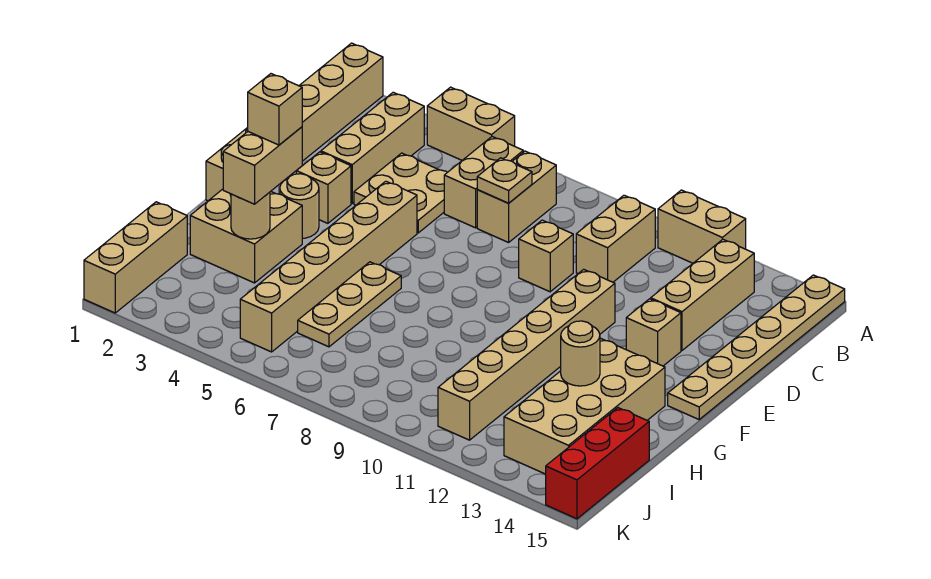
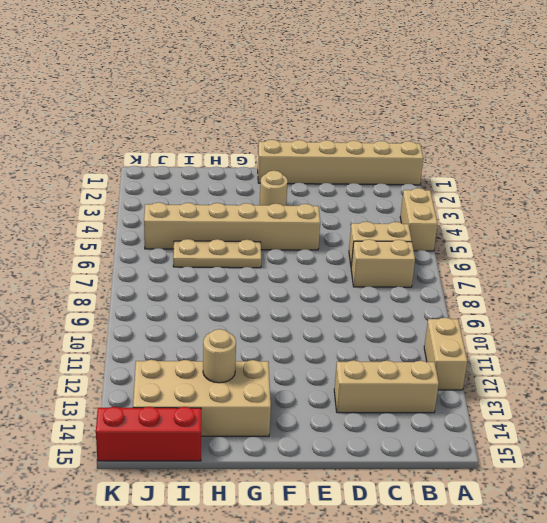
none -> tan 1x6 plate [668,275,845,419]
none -> tan 1x3 brick [321,92,424,203]
none -> tan 1x2 brick [576,195,655,282]

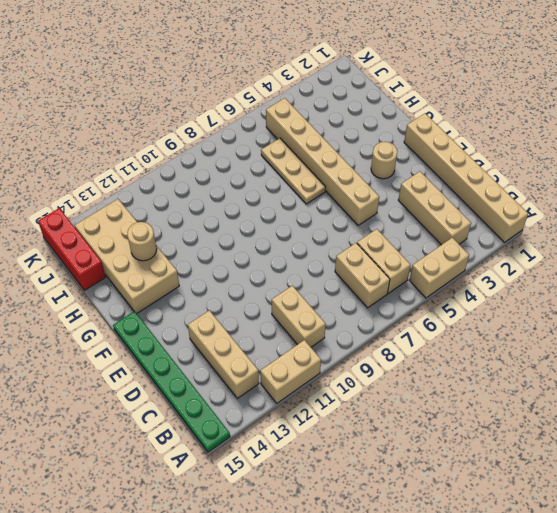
green 1x6 plate [113,311,230,452] -> tan 1x6 plate [668,275,845,419]
none -> tan 2x2 plate [354,153,447,233]
none -> tan 1x1 brick [519,220,573,292]
none -> tan 1x1 brick [296,152,351,223]

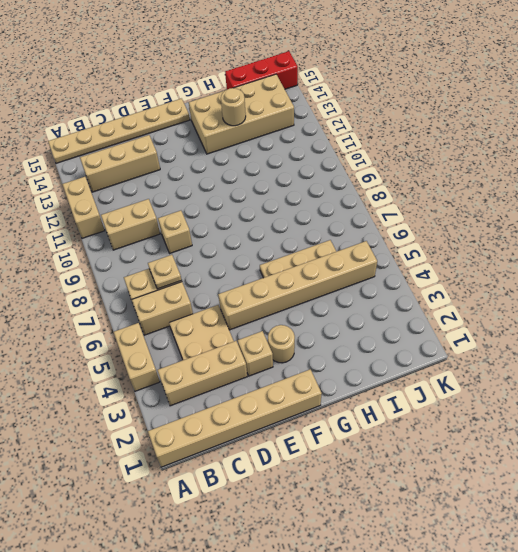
none -> tan 1x6 brick [438,269,615,440]
none -> tan 1x1 brick [626,299,681,366]
none -> tan 2x2 brick [190,189,302,283]

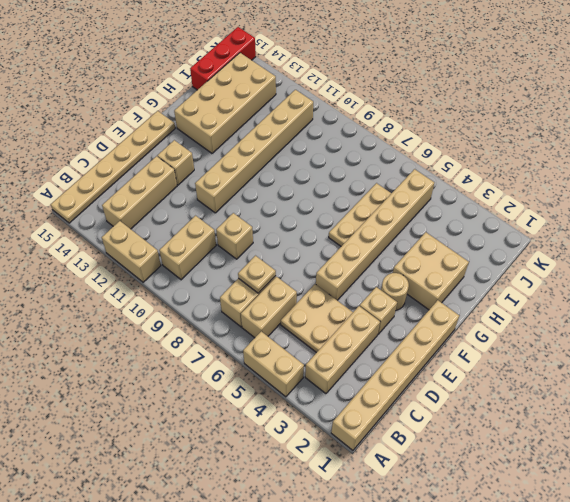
none -> tan 1x3 brick [84,202,187,313]
none -> tan 1x1 round brick [231,192,270,239]
none -> tan 1x1 round brick [561,321,600,386]

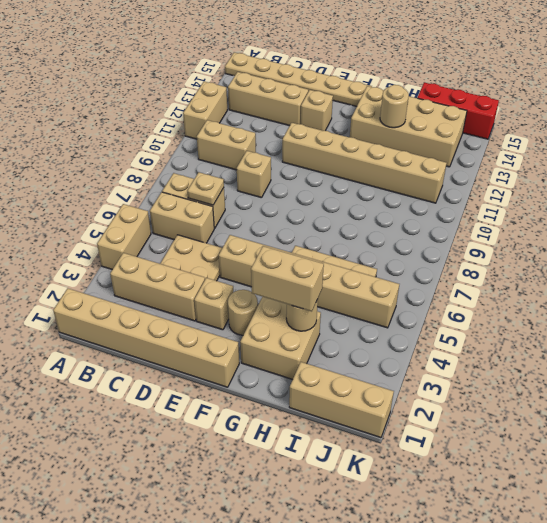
none -> tan 1x1 brick [248,74,302,145]

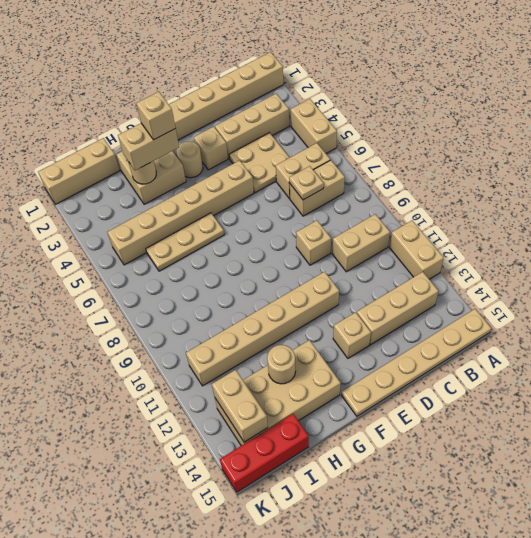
tan 1x2 brick [212,370,268,442] -> none

